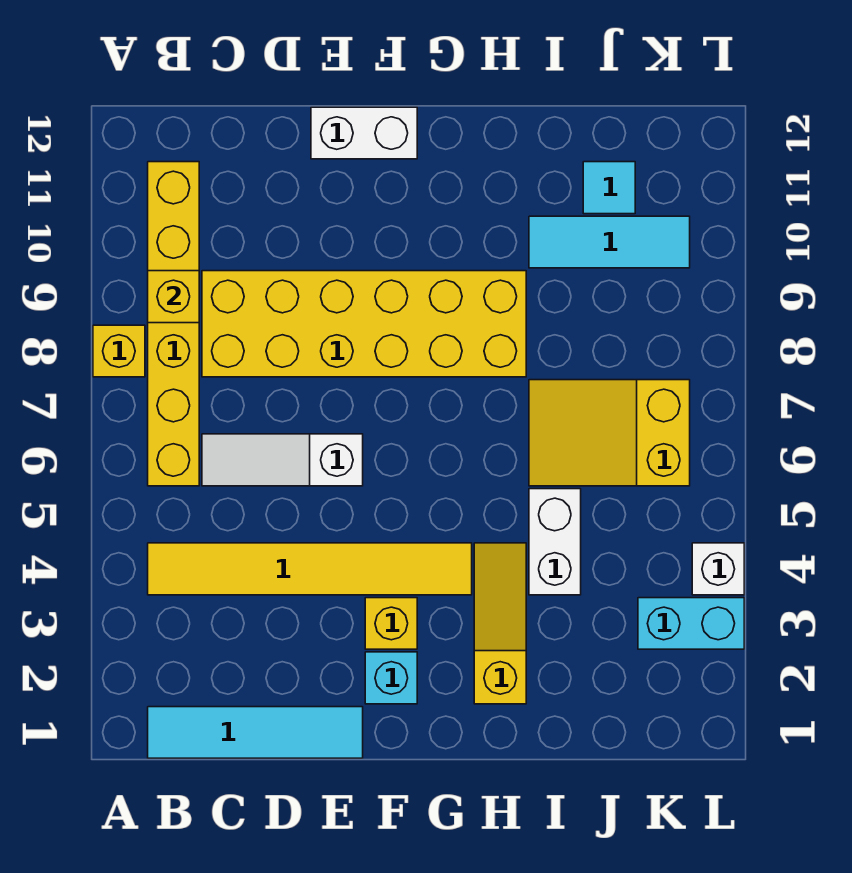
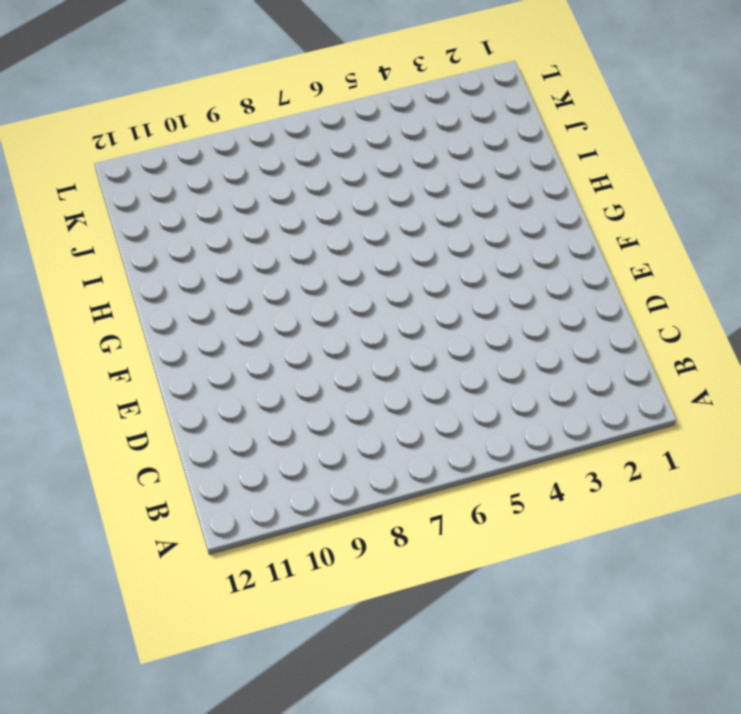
none -> yellow 1x1 brick [93,325,145,377]
none -> cyan 1x4 tile [148,707,363,758]
none -> yellow 1x6 tile [148,543,472,595]

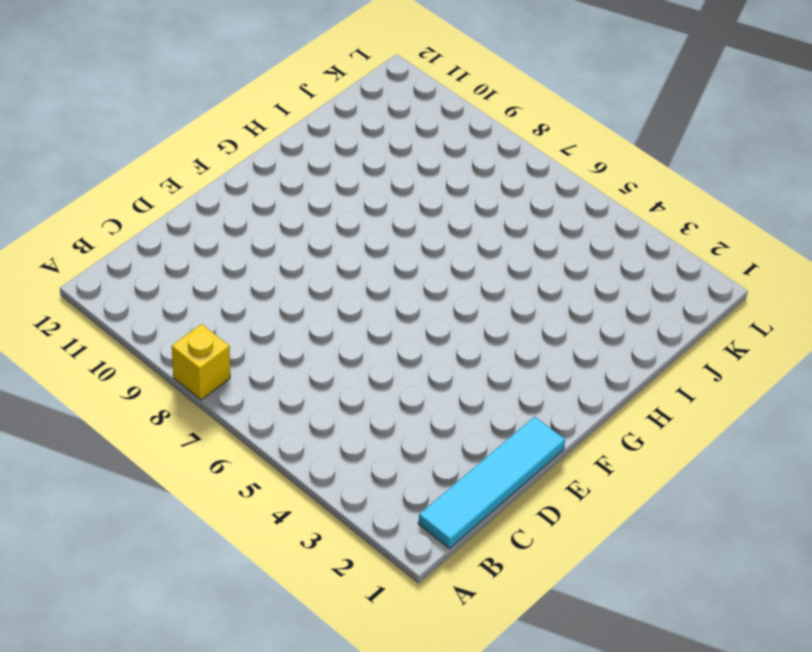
none -> yellow 1x6 tile [148,543,472,595]
none -> yellow 1x6 brick [148,162,199,486]
none -> white 1x3 slope [202,434,363,486]

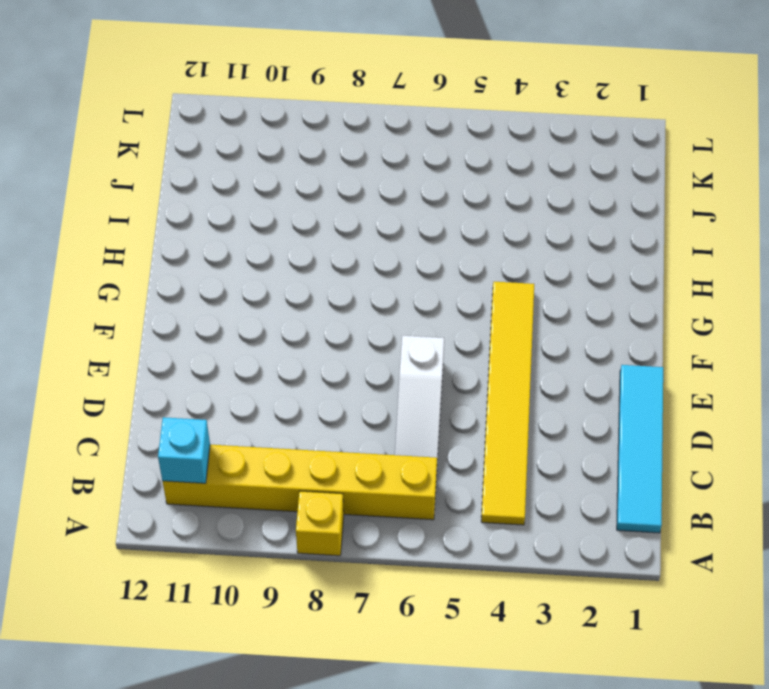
cyan 1x1 brick [158,417,210,483] -> cyan 1x1 brick moved to [365,652,417,704]
none -> yellow 2x6 brick [202,271,526,377]
none -> white 1x2 brick [311,107,417,159]
none -> yellow 1x1 brick [365,598,417,649]

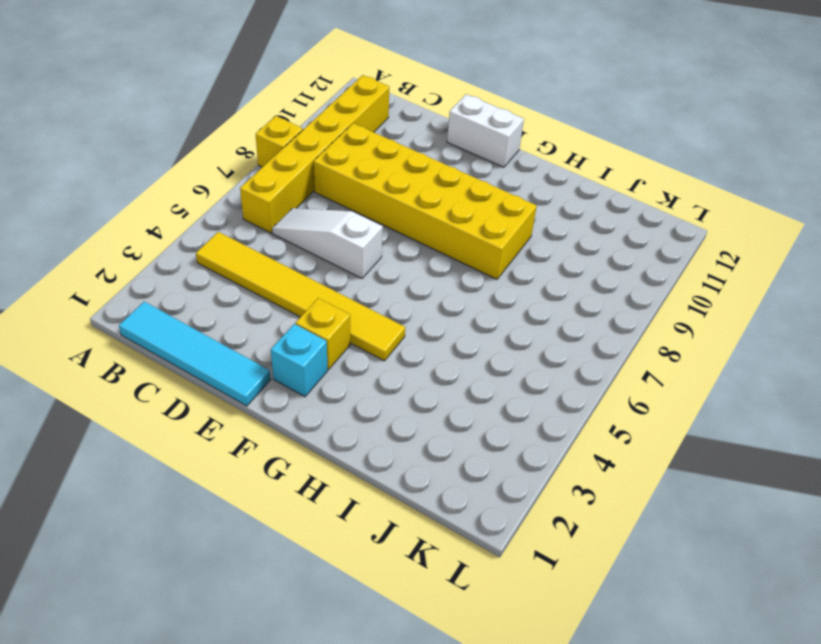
none -> yellow 1x3 slope [474,543,526,704]
none -> white 1x2 brick [529,489,581,595]
none -> yellow 2x3 slope [529,380,690,486]

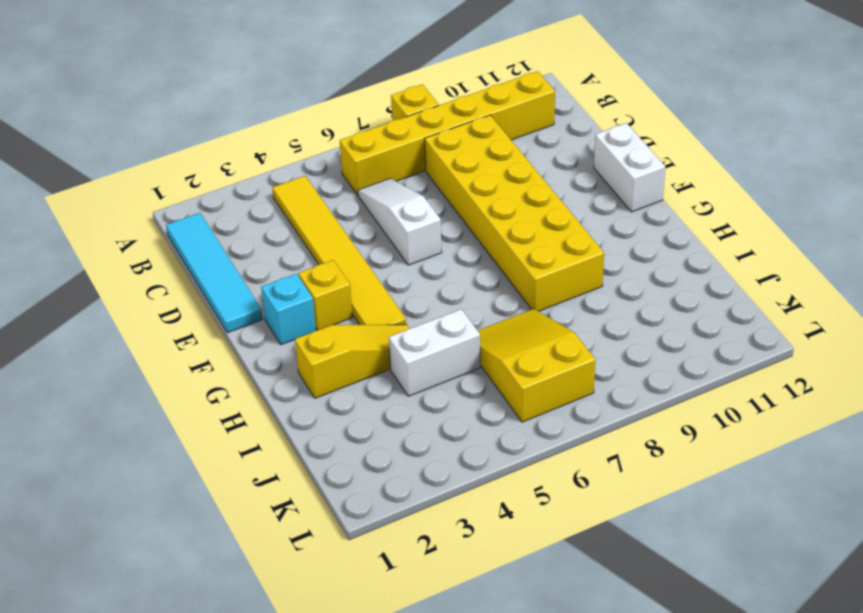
none -> cyan 1x3 tile [529,216,690,268]
none -> cyan 1x1 tile [583,162,635,214]
none -> cyan 1x2 brick [638,598,744,649]

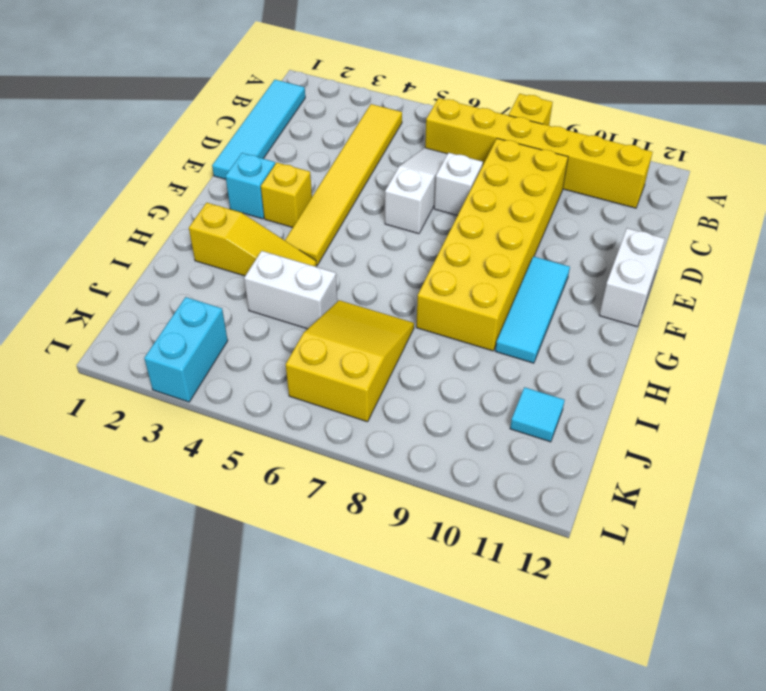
white 1x1 brick [434,153,483,216] -> white 1x1 brick moved to [692,543,744,595]
cyan 1x3 tile [495,256,570,363] -> cyan 1x3 tile moved to [529,216,690,268]
none -> yellow 1x1 brick [148,271,199,323]

